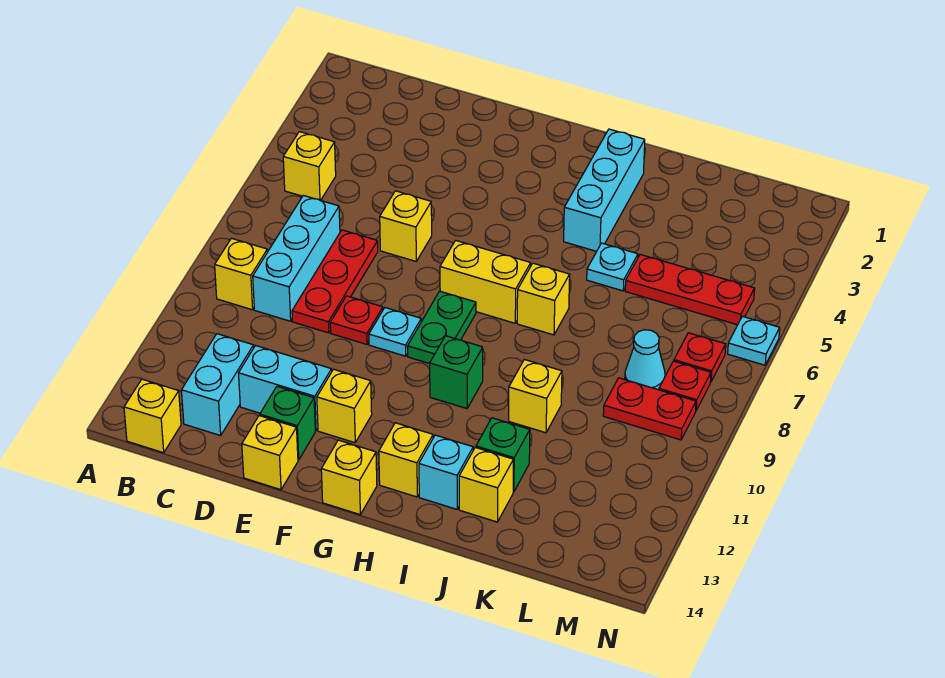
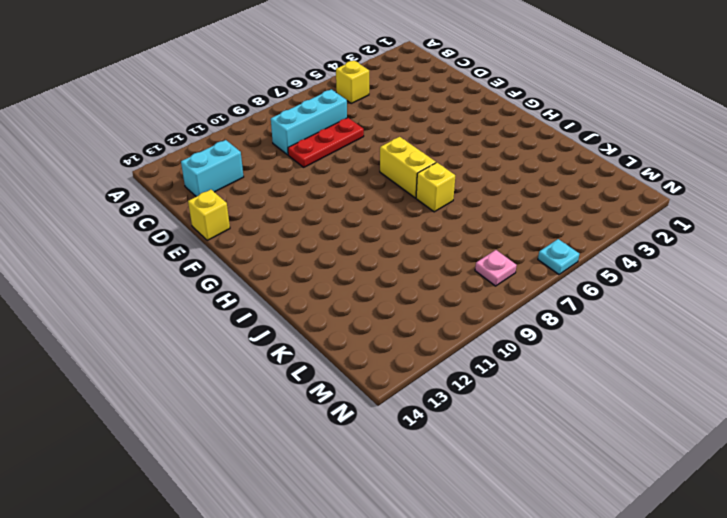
pink 1x1 plate [475,250,517,286] -> red 1x1 plate [659,361,711,410]
none -> yellow 1x1 brick [215,238,267,310]
none -> yellow 1x1 brick [124,379,181,453]
none -> cyan 1x2 brick [239,346,332,430]
none -> yellow 1x1 brick [380,191,432,261]

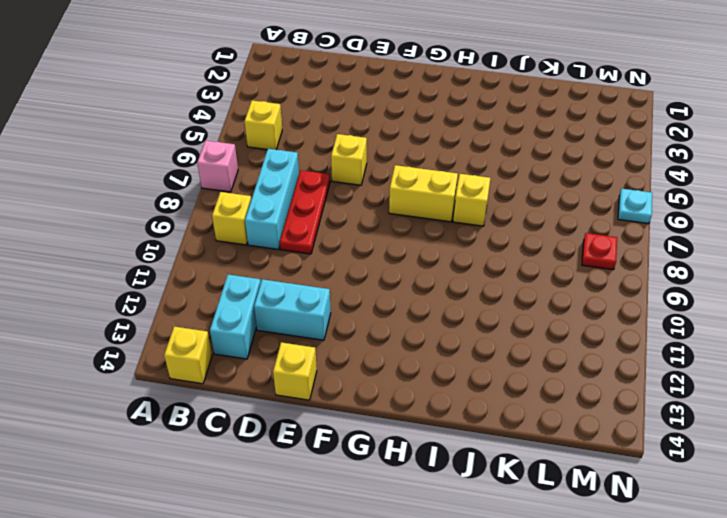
pink 1x1 brick [197,141,238,192] -> none
none -> red 1x1 plate [330,296,383,344]
none -> green 1x1 brick [260,386,315,460]
none -> cyan 1x1 plate [369,308,421,356]
none -> yellow 1x1 brick [317,369,372,443]

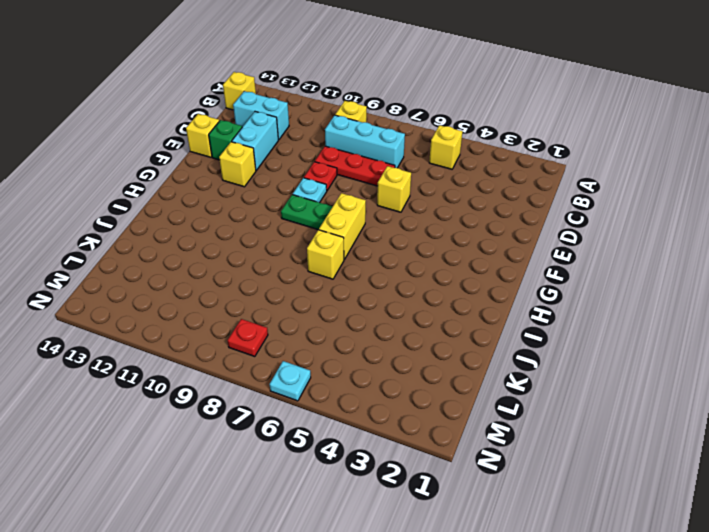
none -> yellow 1x1 brick [321,440,377,515]
none -> green 1x1 brick [430,336,483,409]
none -> yellow 1x1 brick [379,423,433,497]
none -> cyan 1x3 brick [564,129,645,251]

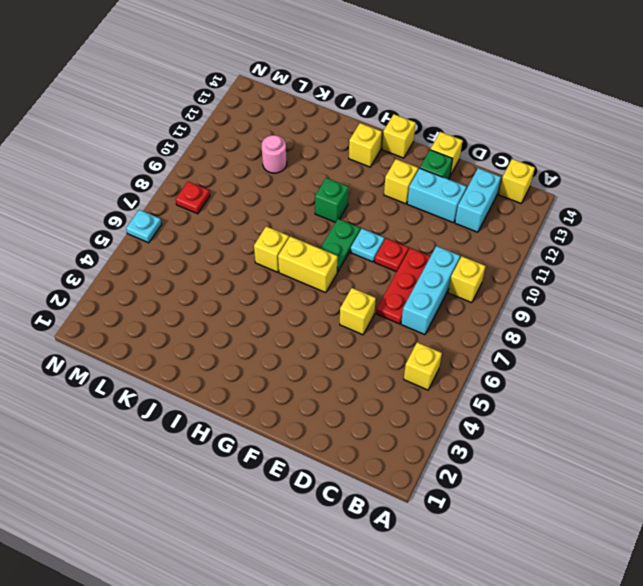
pink 1x1 round brick [262,135,287,173] -> none
none -> cyan 1x3 brick [564,129,645,251]
none -> cyan 1x1 brick [419,435,473,509]
none -> cyan 1x1 plate [587,243,638,291]
none -> yellow 1x1 brick [509,360,562,433]

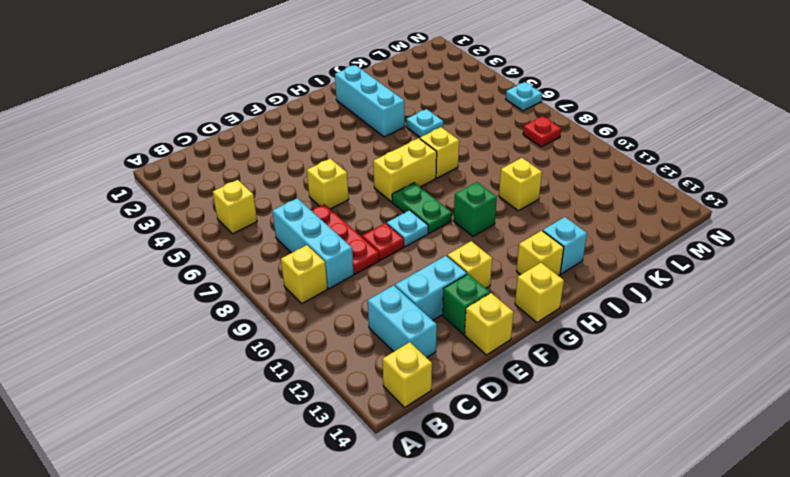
none -> green 1x1 brick [476,418,530,492]
none -> yellow 1x1 brick [459,447,513,522]
none -> red 1x3 plate [625,255,755,325]
none -> cyan 1x1 cone [625,330,665,390]

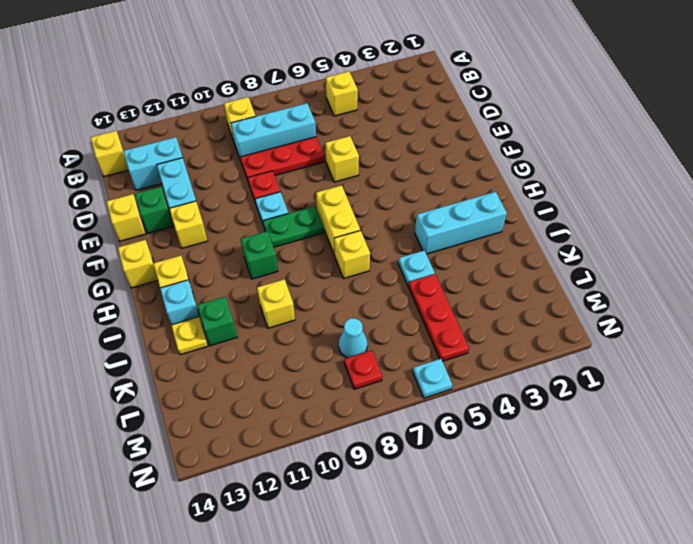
yellow 1x1 plate [171,317,208,355] -> yellow 1x1 brick [459,447,513,522]
none -> red 1x2 plate [603,378,696,440]
none -> red 1x1 plate [674,333,726,382]

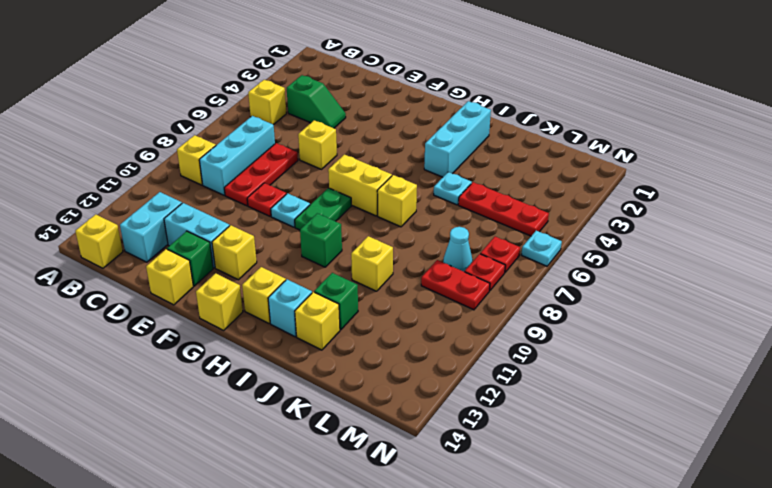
green 1x2 slope [287,75,346,128] -> none

